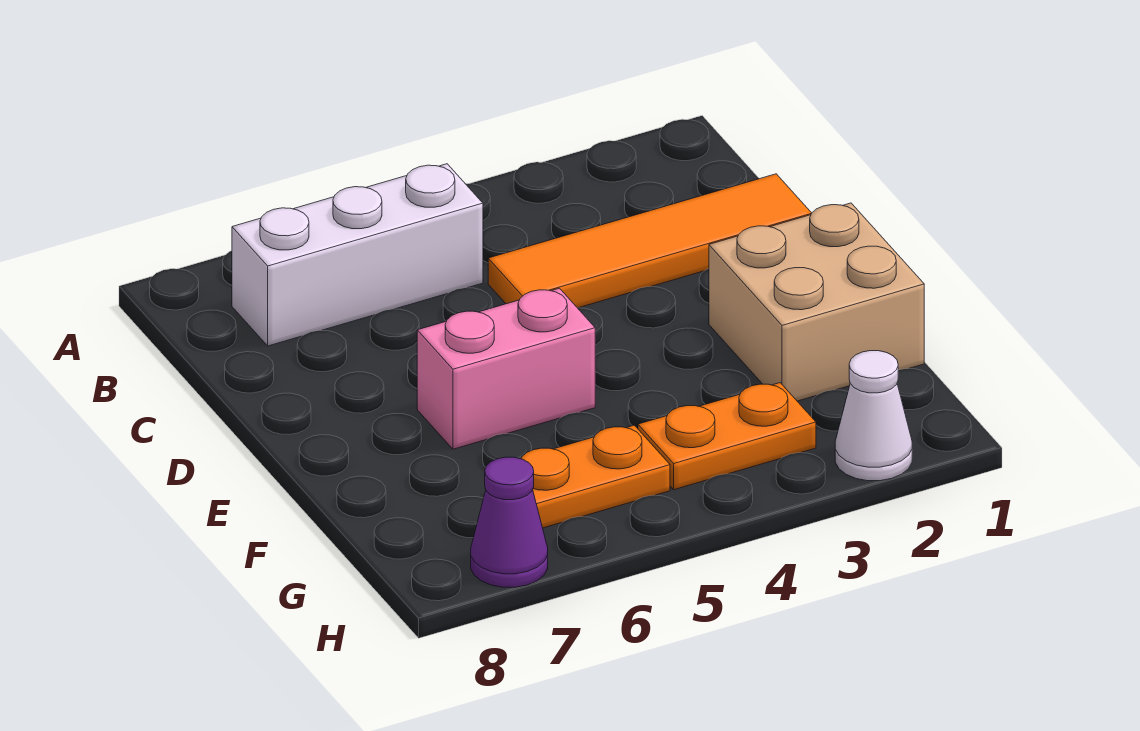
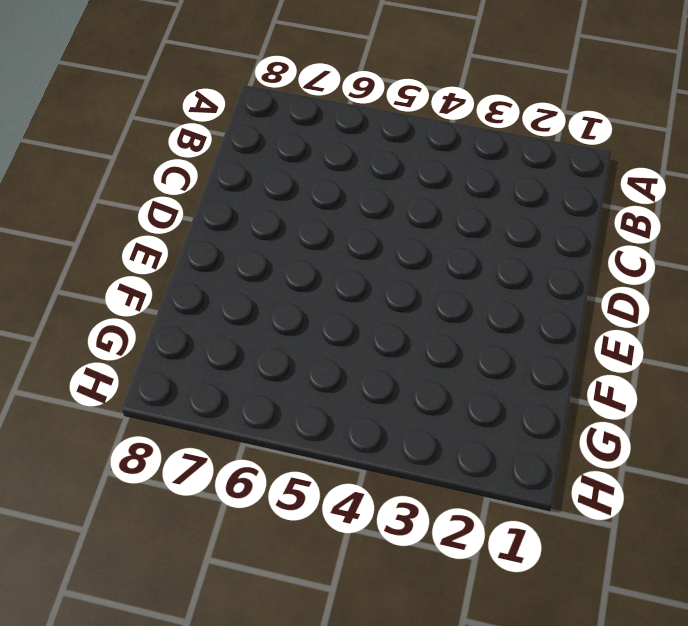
none -> white 1x3 brick [232,164,483,346]
none -> orange 1x4 tile [488,174,811,308]

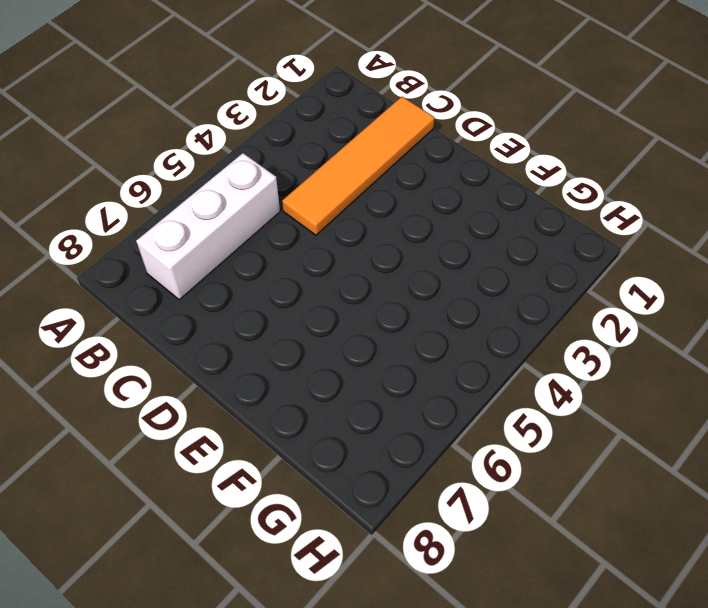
none -> tan 2x2 brick [709,203,924,401]
none -> pink 1x2 brick [417,288,595,449]

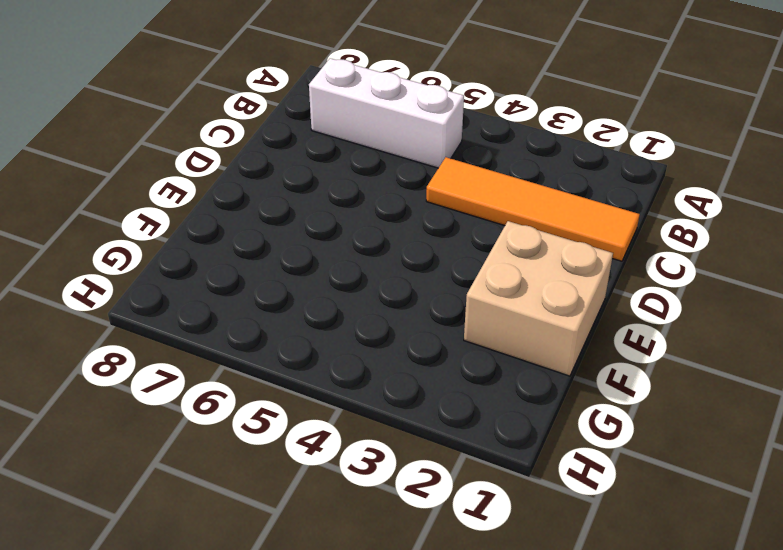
none -> pink 1x2 brick [417,288,595,449]
none -> orange 1x2 plate [638,383,816,490]

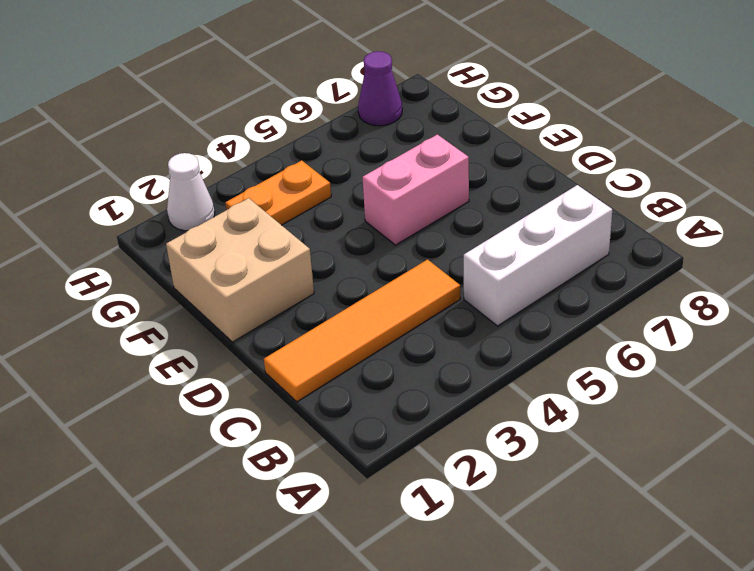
none -> orange 1x2 plate [521,425,670,528]

